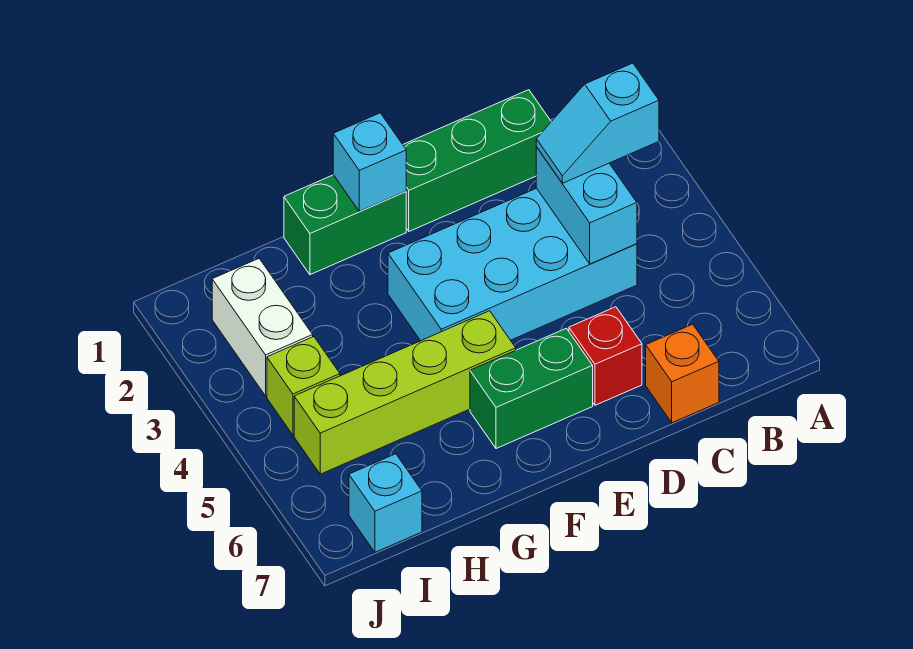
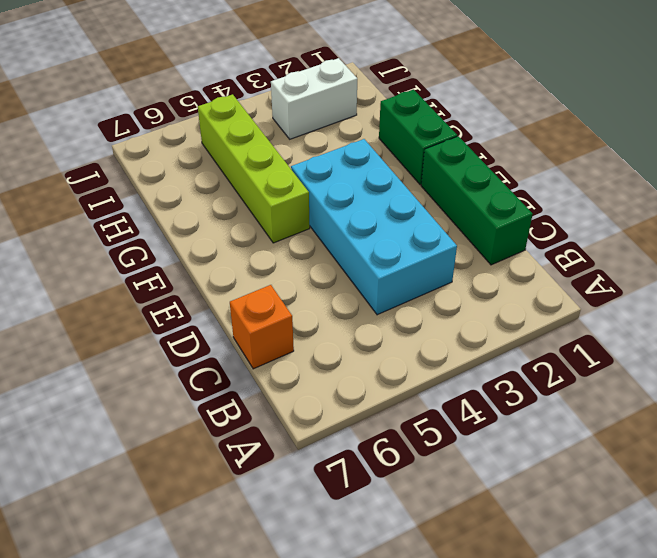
none -> red 1x1 brick [569,307,642,405]
none -> green 1x2 brick [470,328,593,449]
none -> lime 1x1 brick [267,337,340,435]

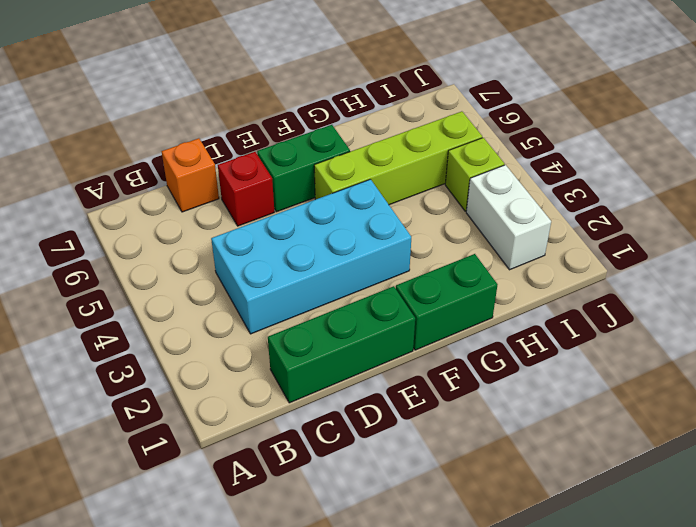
none -> cyan 1x1 brick [349,454,422,552]
none -> cyan 1x2 brick [536,147,637,264]
none -> cyan 1x1 brick [333,113,406,211]

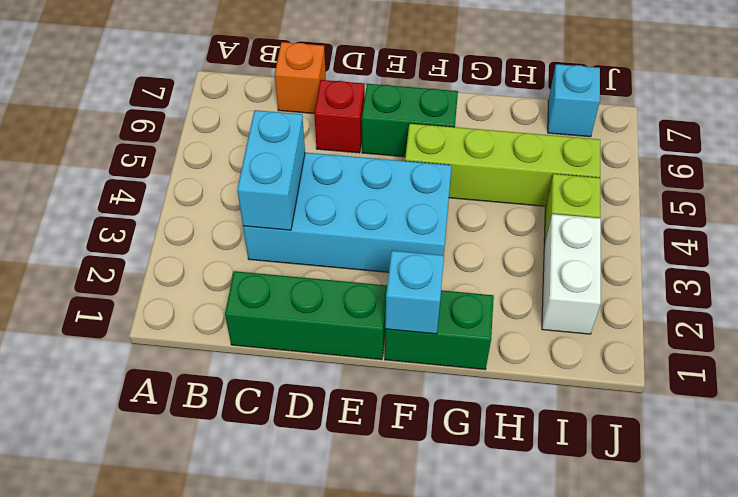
none -> cyan 1x2 slope [536,63,659,183]

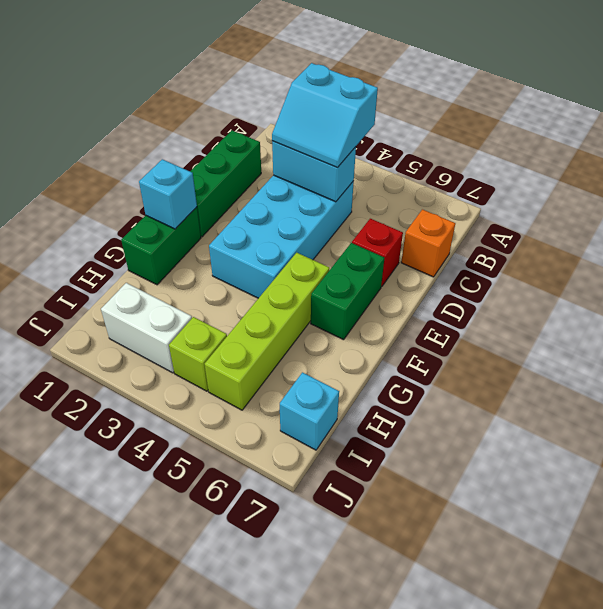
cyan 2x2 slope [272,63,378,167] -> cyan 1x2 slope [536,63,659,183]

